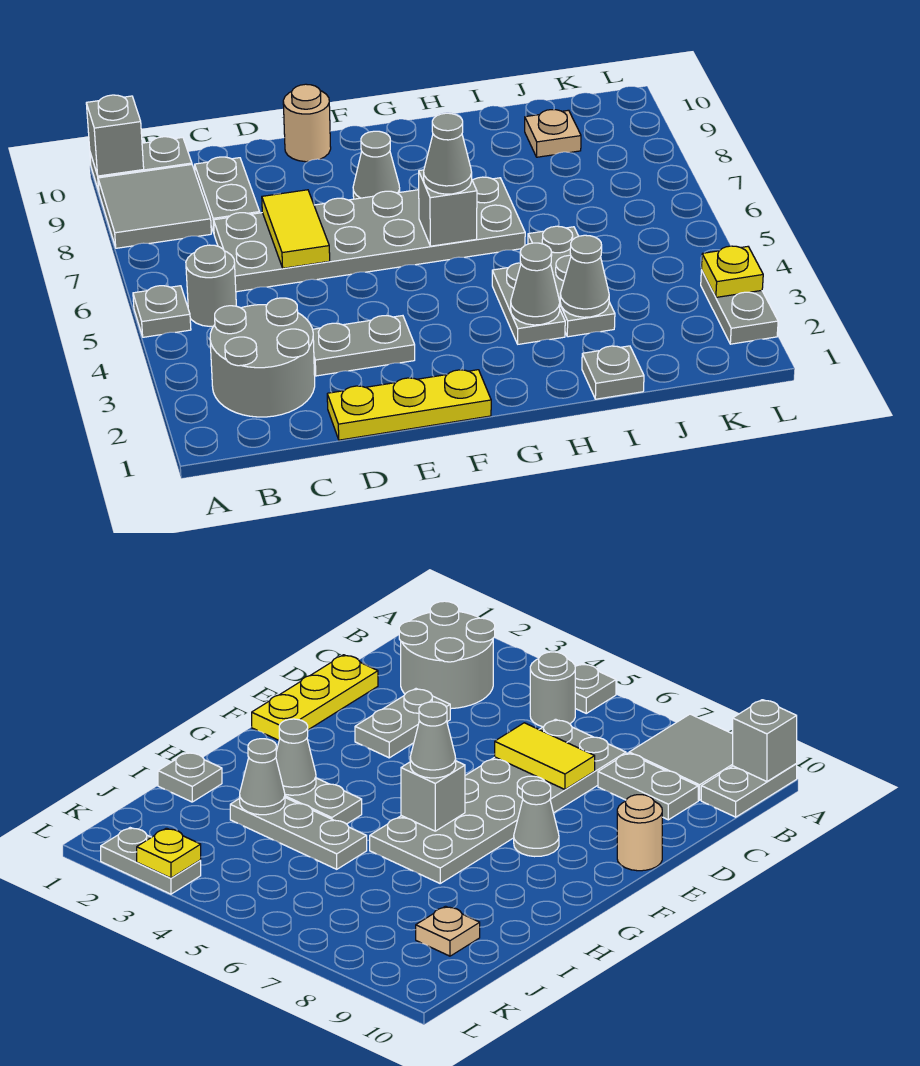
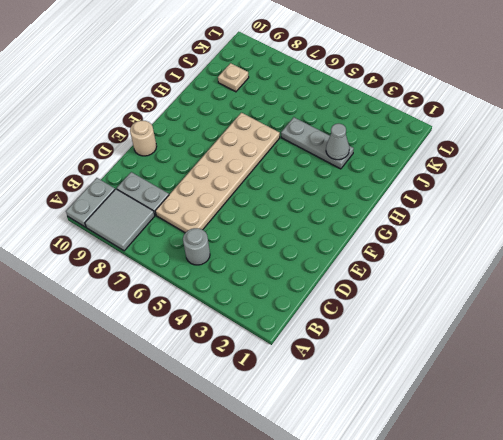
tan 2x6 plate [155,113,280,233] -> grey 2x6 plate [214,177,525,292]
none -> grey 1x1 plate [133,286,191,337]
none -> grey 2x2 round brick [210,298,315,417]
none -> yellow 1x3 plate [327,370,491,440]

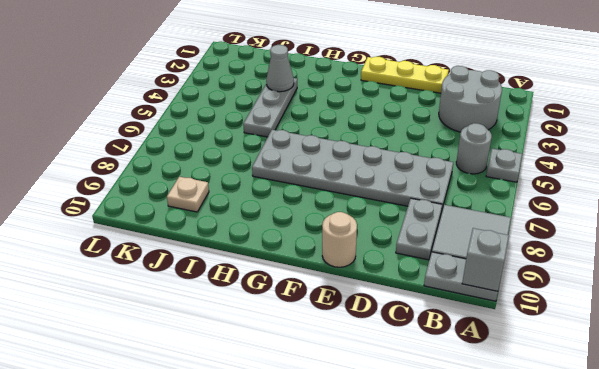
none -> grey 1x2 plate [313,316,415,376]
none -> grey 1x1 cone [353,131,400,199]
none -> grey 1x2 plate [492,263,565,344]

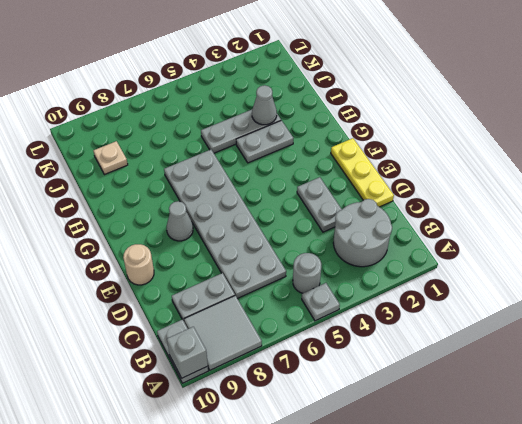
none -> grey 1x1 plate [582,346,644,399]
none -> grey 1x2 plate [701,270,778,344]
none -> yellow 1x2 tile [262,190,330,268]

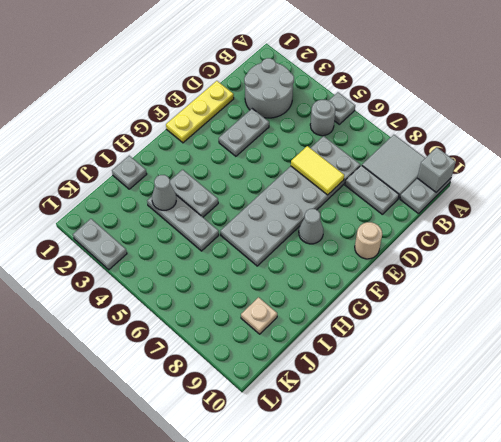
none -> grey 1x1 brick [419,170,477,246]
none -> grey 1x1 cone [511,243,560,325]
none -> yellow 1x1 plate [701,246,763,297]

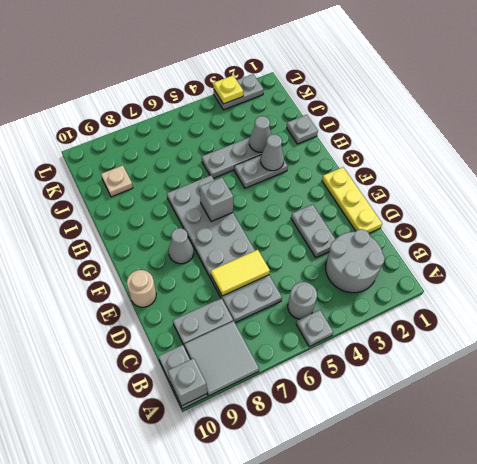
none -> grey 1x1 cone [424,113,472,194]

